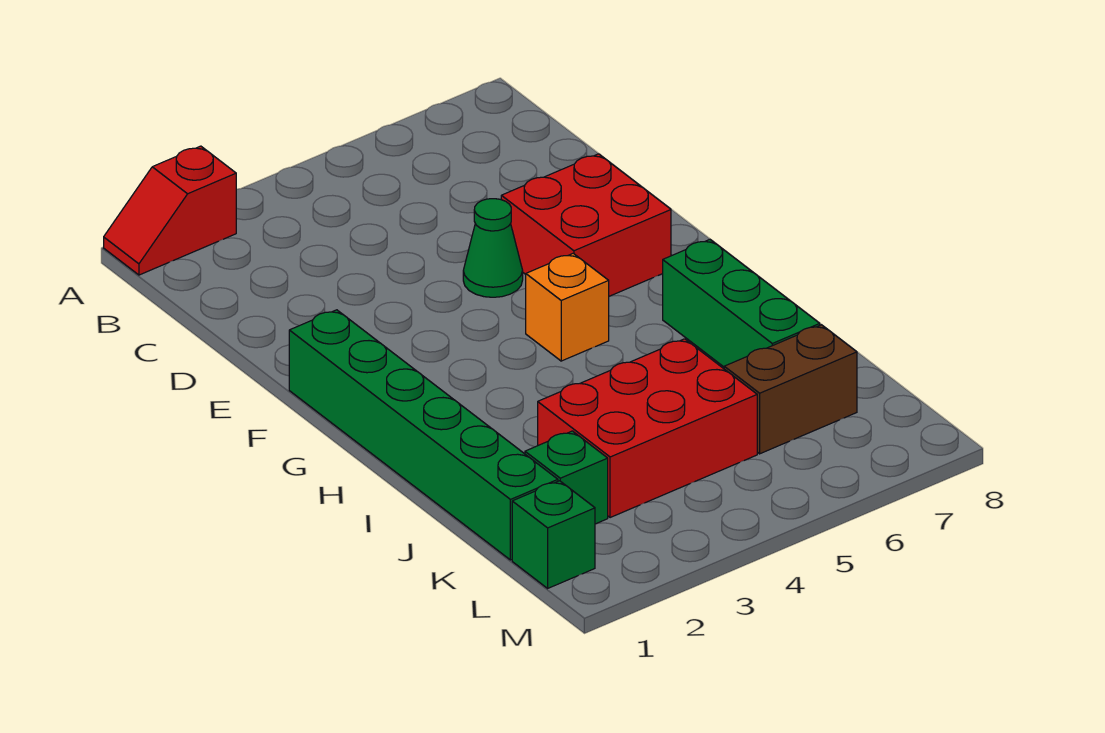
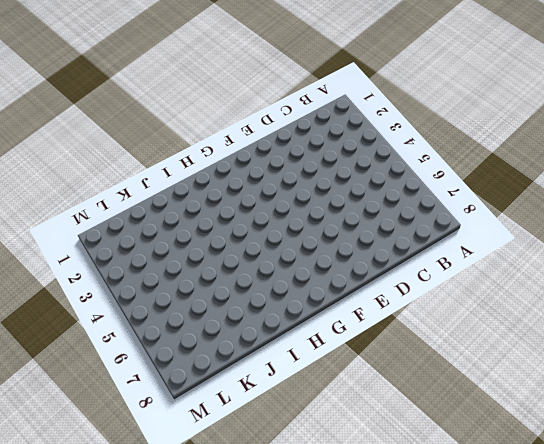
none -> red 1x2 slope [104,146,236,275]
none -> green 1x1 cone [463,199,523,297]

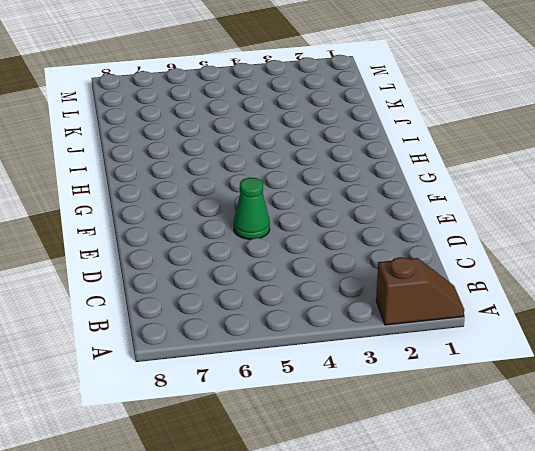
brown 1x2 slope [376,257,464,325] -> red 1x2 slope [104,146,236,275]
none -> red 2x2 brick [501,154,671,296]
none -> green 1x6 brick [289,310,558,560]

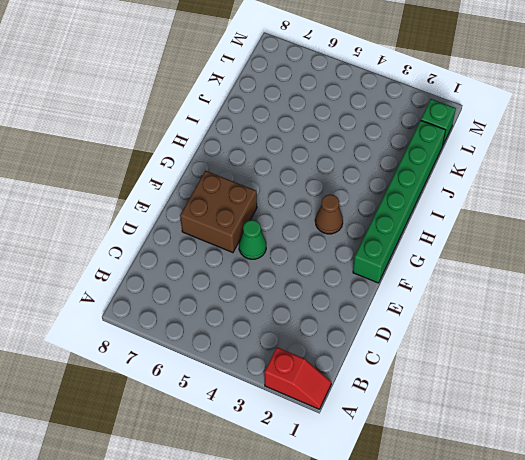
brown 2x2 brick [180,171,257,253] -> red 2x2 brick [501,154,671,296]
brown 1x1 cone [315,195,343,234] -> none
none -> orange 1x1 brick [526,253,609,361]
none -> green 1x3 brick [663,240,820,367]

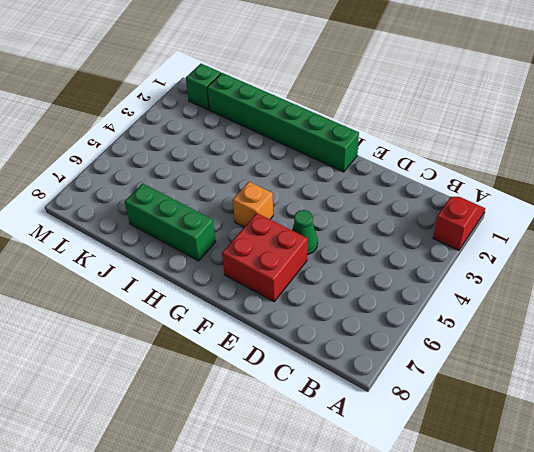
none -> red 2x3 brick [538,339,757,518]
none -> green 1x1 brick [525,431,608,524]

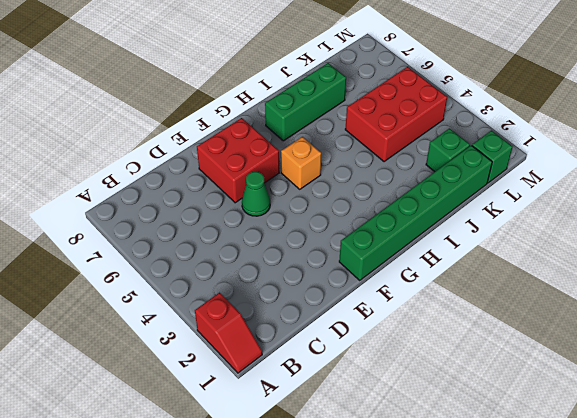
red 2x3 brick [345,67,447,162] -> red 2x3 brick turned to [538,339,757,518]
none -> brown 1x2 brick [724,325,857,454]

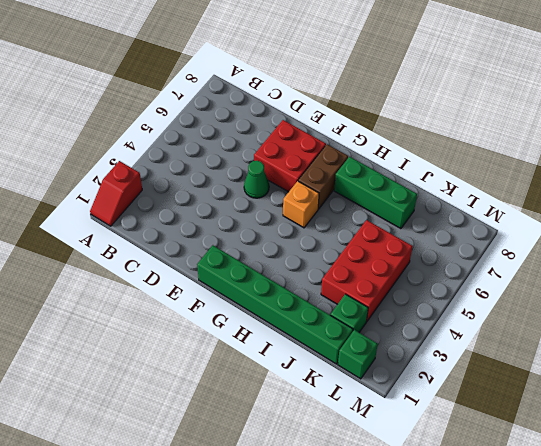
brown 1x2 brick [298,144,348,209] -> brown 1x2 brick moved to [724,325,857,454]

